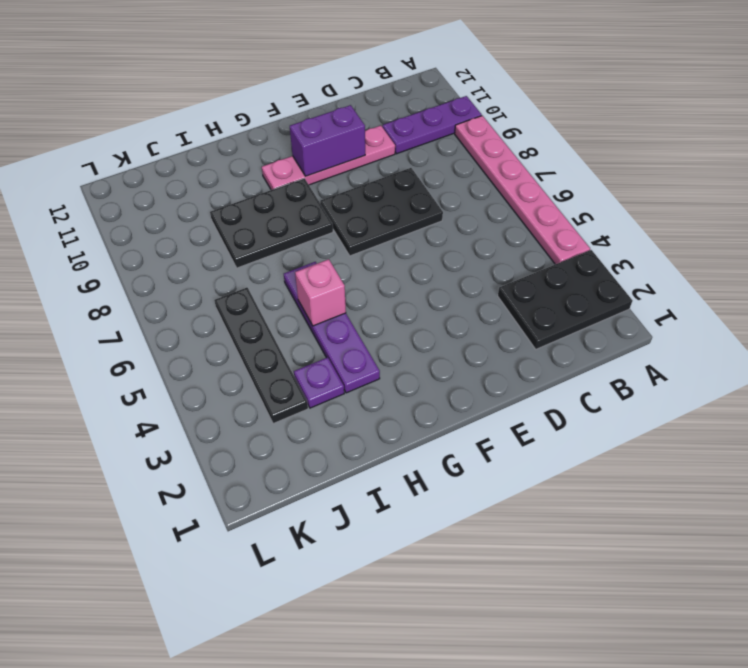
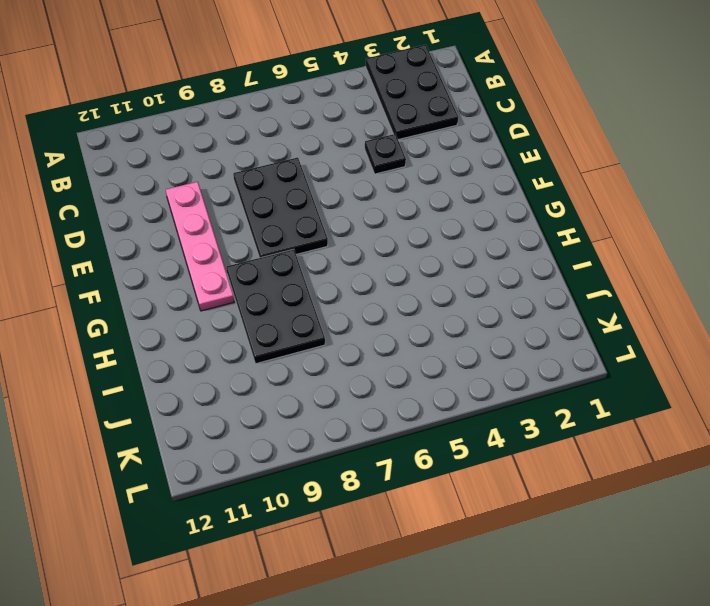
black 1x1 plate [365,134,406,174] -> none
none -> pink 1x6 plate [455,116,590,264]
none -> purple 1x3 plate [383,96,482,154]

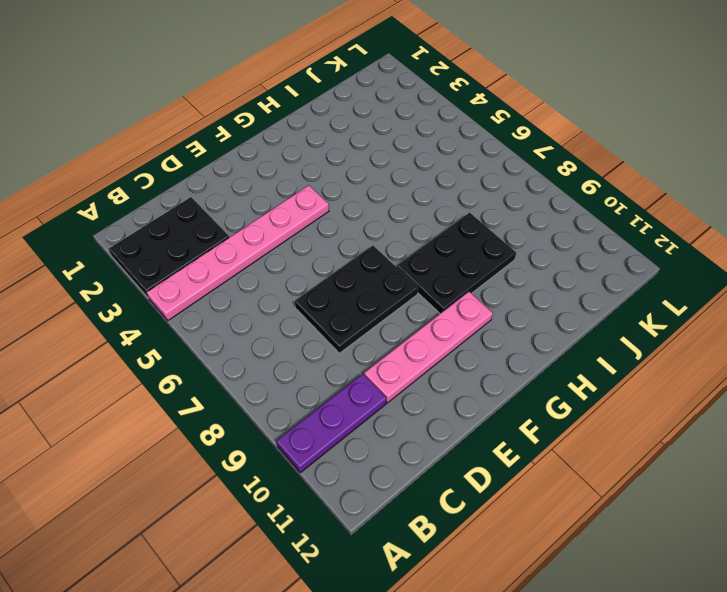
pink 1x6 plate [147,185,329,320] -> pink 1x6 plate turned to [455,116,590,264]
none -> purple 1x4 plate [284,262,380,393]
none -> purple 1x1 plate [294,357,344,408]

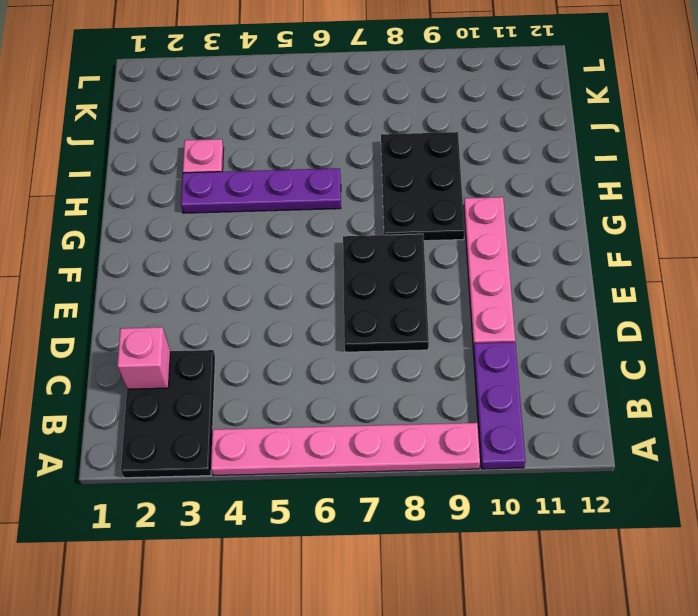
pink 1x1 brick [117,327,170,389] -> pink 1x1 brick moved to [295,259,346,326]
pink 1x1 plate [183,139,224,173] -> purple 1x1 plate [294,357,344,408]
none -> black 1x4 plate [214,288,308,424]
none -> purple 1x2 brick [290,105,365,176]

